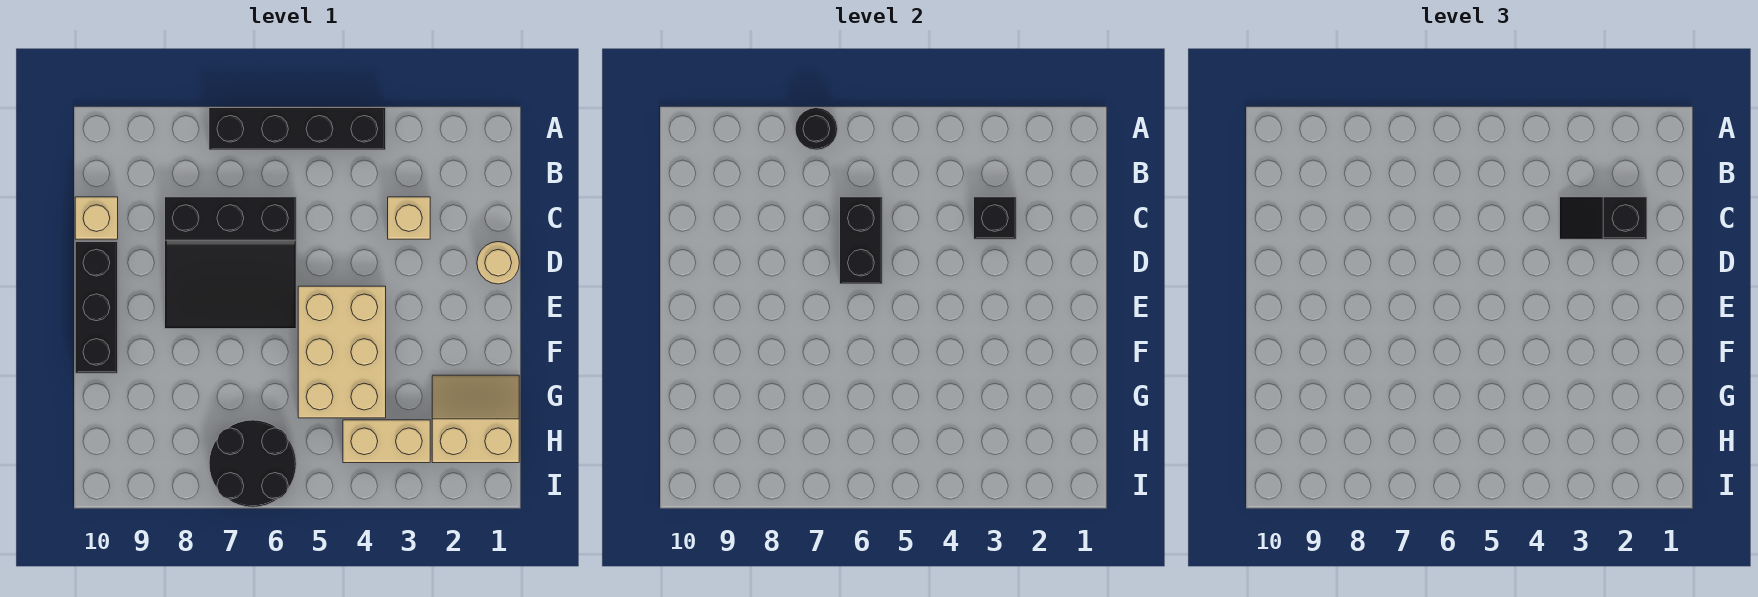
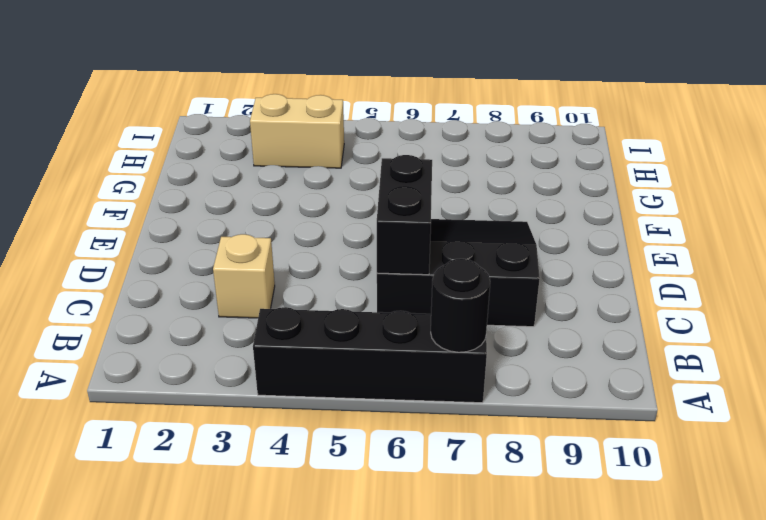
none -> tan 1x1 brick [75,197,118,239]
none -> tan 1x1 round brick [477,242,519,284]
none -> black 1x3 brick [75,242,118,373]

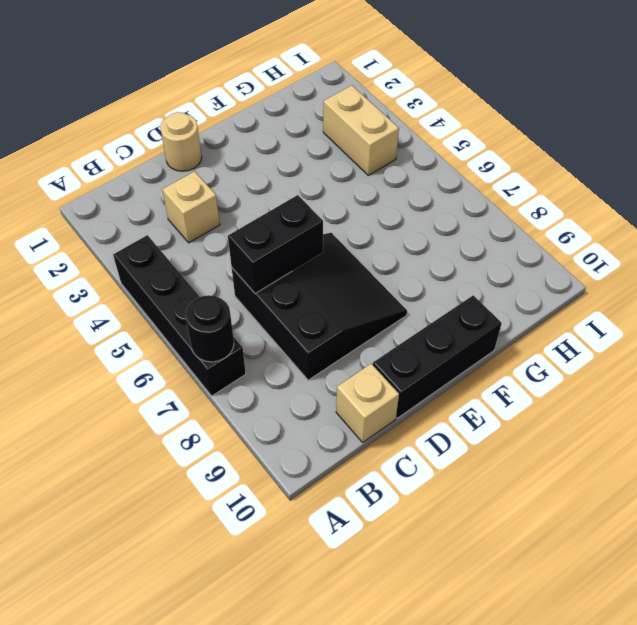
none -> tan 2x3 brick [298,286,386,418]
none -> tan 2x2 slope [432,375,519,463]
none -> black 2x2 round brick [209,420,296,507]

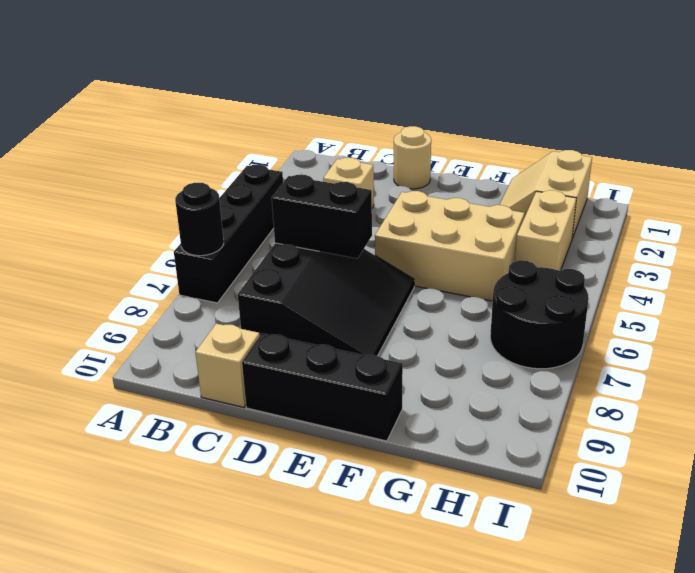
none -> black 1x1 brick [974,197,1016,239]
none -> black 1x2 slope [1560,197,1647,239]

